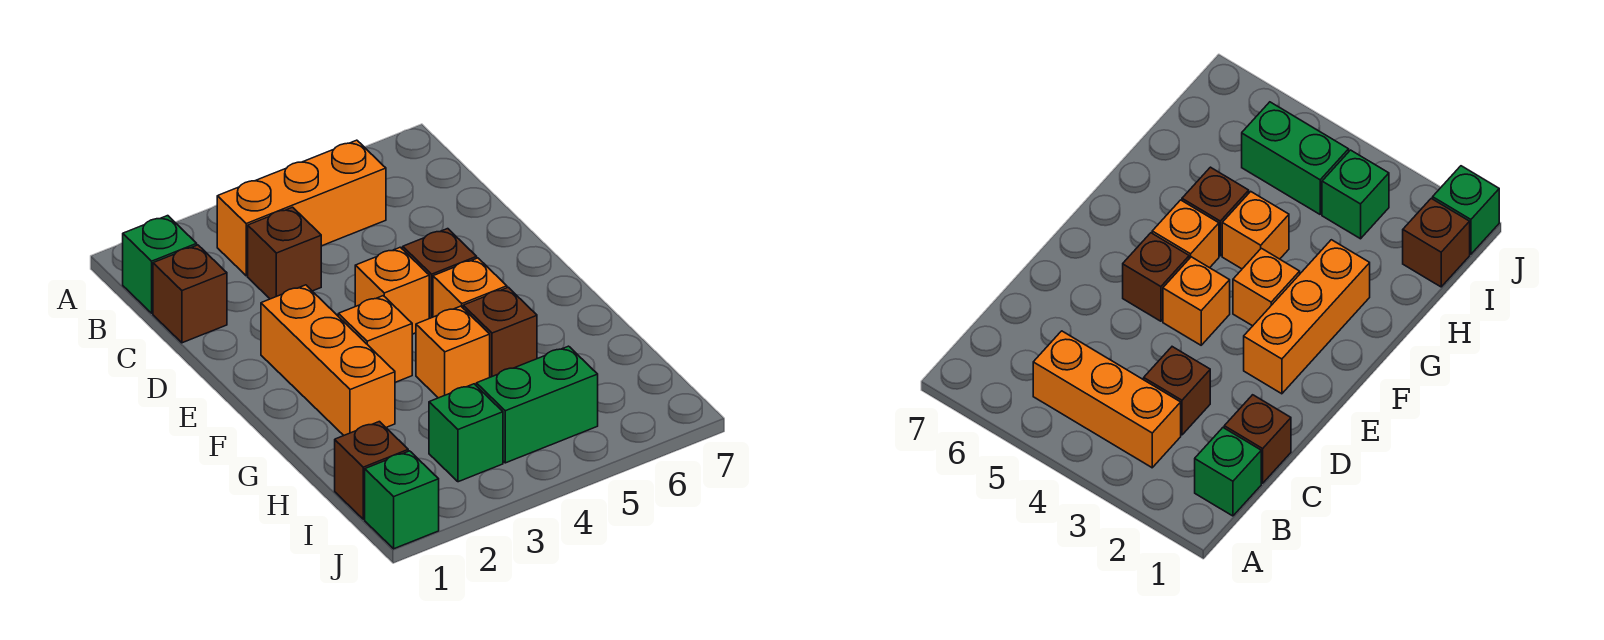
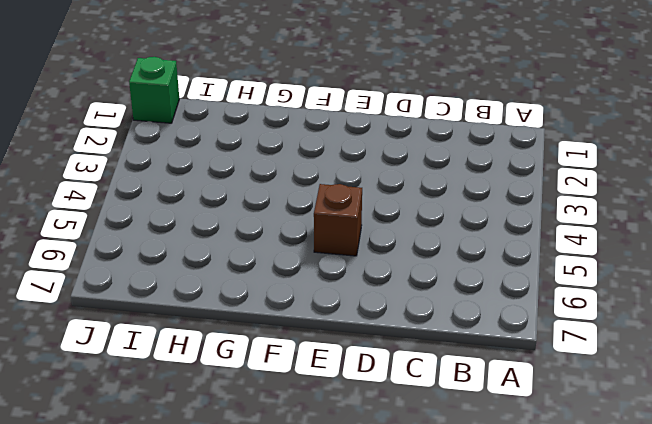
none -> green 1x1 brick [123,216,197,313]
none -> orange 1x3 brick [217,140,386,276]
none -> brown 1x1 brick [153,245,227,343]

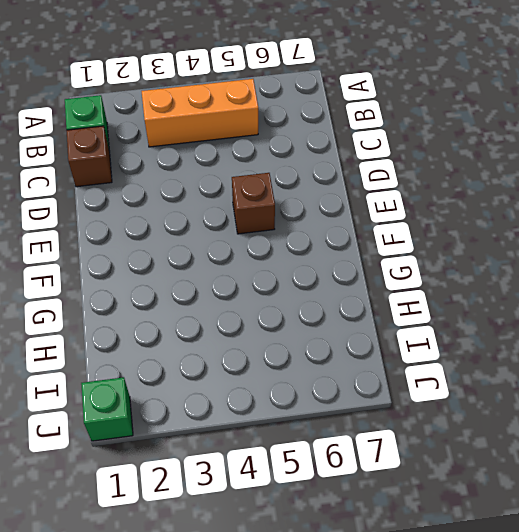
none -> brown 1x1 brick [248,207,321,299]
none -> orange 1x3 brick [261,285,395,435]
none -> orange 1x1 brick [355,247,429,334]

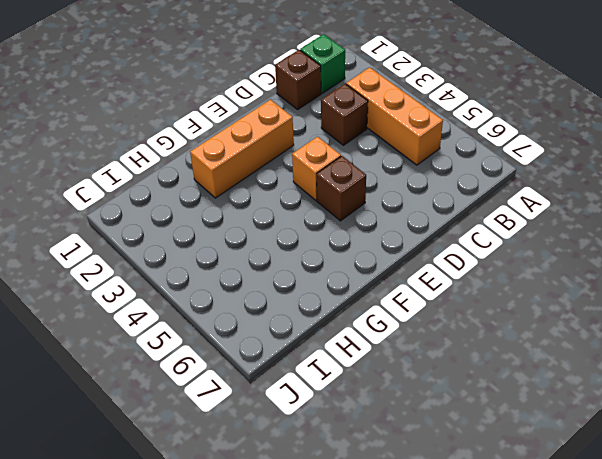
none -> orange 1x1 brick [338,296,412,382]
none -> orange 1x1 brick [433,258,507,317]
none -> orange 1x1 brick [416,306,490,398]

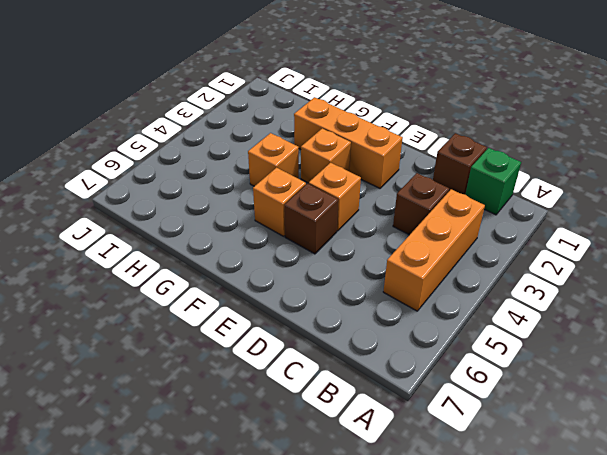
none -> brown 1x1 brick [463,287,537,377]
none -> brown 1x1 brick [335,422,408,519]
none -> green 1x1 brick [429,384,503,482]

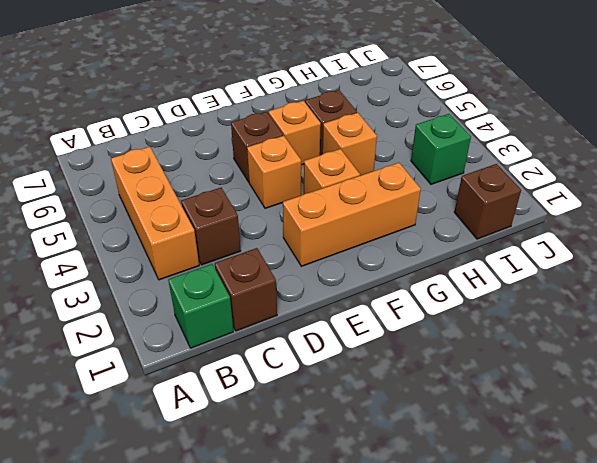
none -> green 1x2 brick [476,346,598,463]
none -> green 1x1 brick [365,451,439,549]

